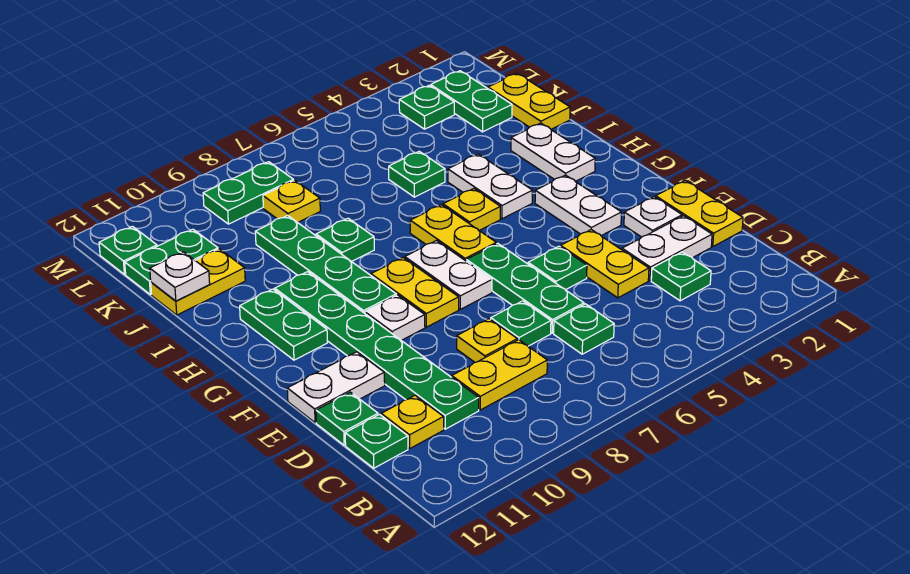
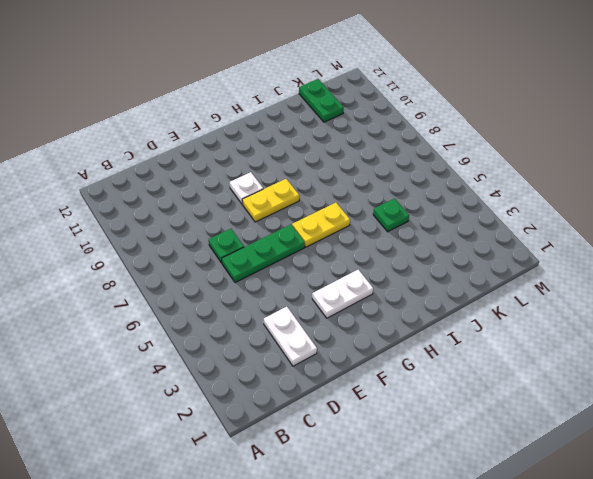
none -> green 1x1 plate [651,252,711,301]
none -> green 1x1 plate [554,304,614,354]
none -> yellow 1x2 plate [452,340,547,410]
none -> green 1x6 plate [275,272,479,429]

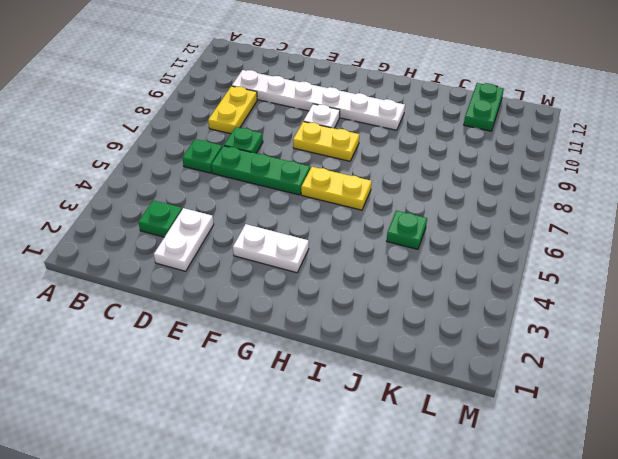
white 1x6 plate [232,70,405,130] -> green 1x6 plate [275,272,479,429]
none -> yellow 1x1 plate [381,396,444,448]
none -> green 1x1 plate [345,415,408,468]
none -> yellow 1x2 plate [656,181,743,247]
none -> yellow 1x2 plate [561,230,649,298]

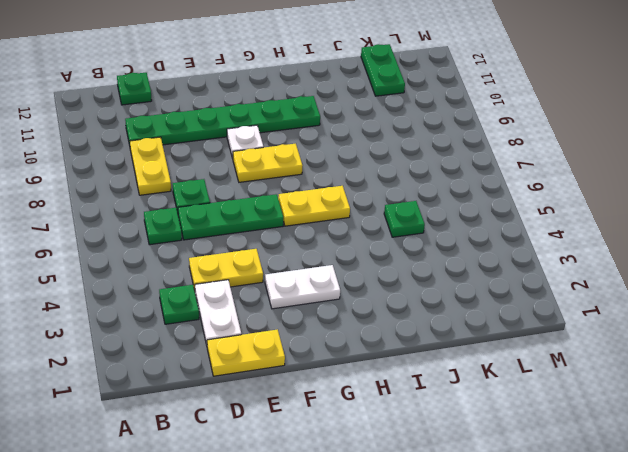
none -> yellow 1x1 plate [381,396,444,448]
none -> yellow 1x1 plate [457,319,517,362]
none -> green 1x1 plate [316,392,378,445]
none -> white 1x1 plate [624,197,682,237]

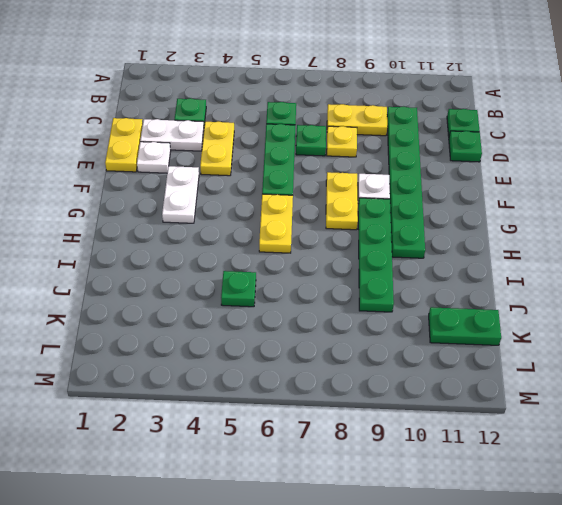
none -> yellow 1x1 plate [381,396,444,448]
none -> green 1x1 plate [528,246,587,290]
none -> white 1x2 plate [287,352,385,423]
none -> white 1x2 plate [405,241,492,309]

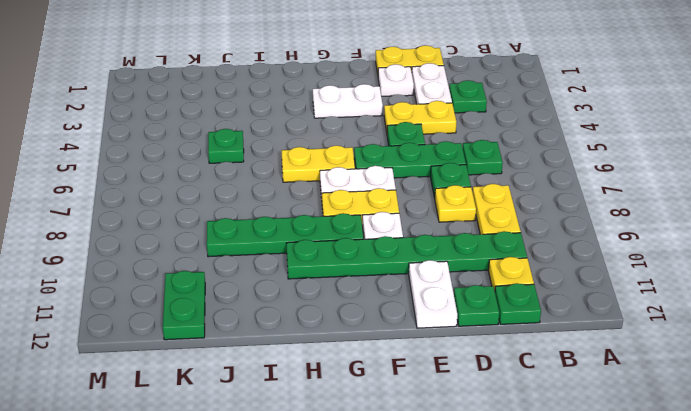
none -> green 1x2 plate [240,289,327,360]
none -> white 1x2 plate [511,123,595,181]
none -> white 1x2 plate [448,154,532,219]
none -> yellow 1x1 plate [443,189,500,231]

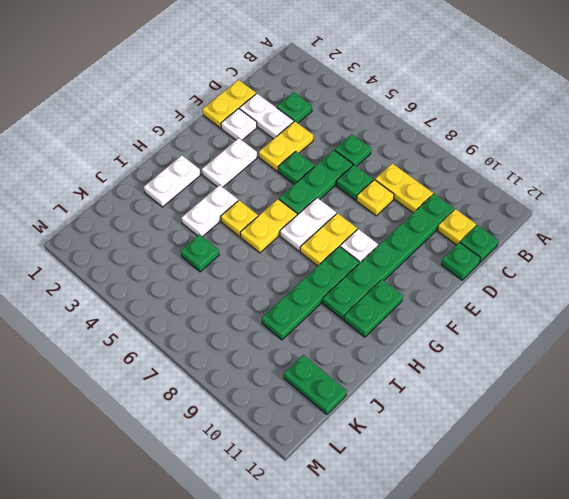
none -> white 1x2 plate [287,352,385,423]
none -> green 1x1 plate [316,218,374,262]
none -> yellow 1x2 plate [488,73,570,129]
none -> yellow 1x2 plate [151,249,245,315]

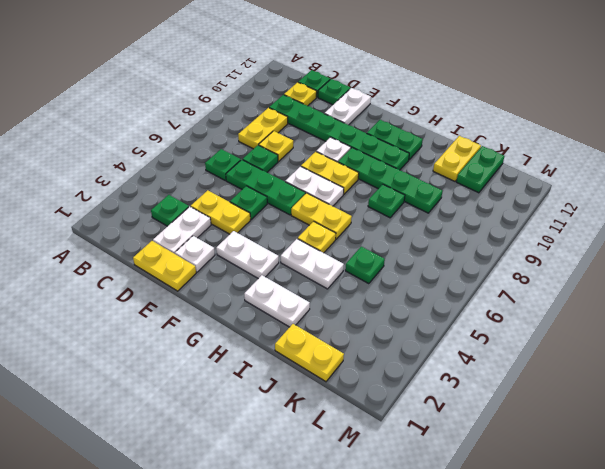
none -> green 1x2 plate [431,71,512,132]
none -> yellow 1x1 plate [263,180,320,222]
none -> green 1x1 plate [399,86,454,129]
none -> green 1x2 plate [203,162,294,224]

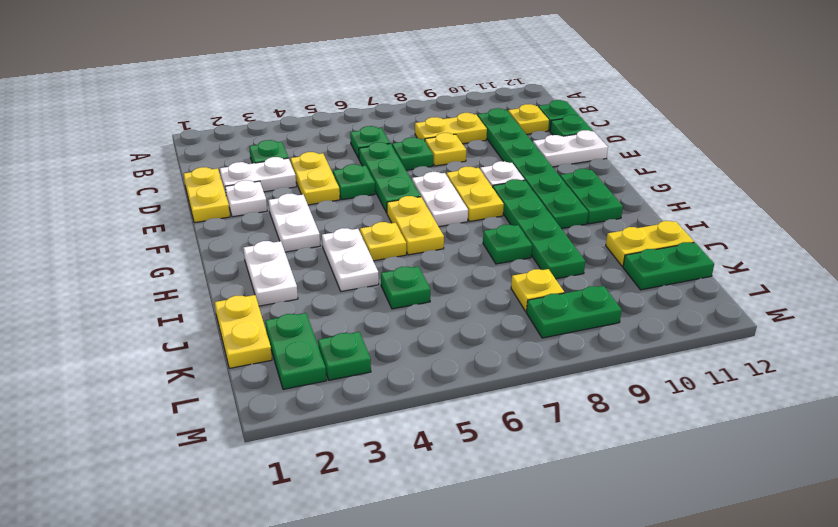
none -> green 1x1 plate [99,227,157,274]
none -> white 1x1 plate [150,252,210,301]

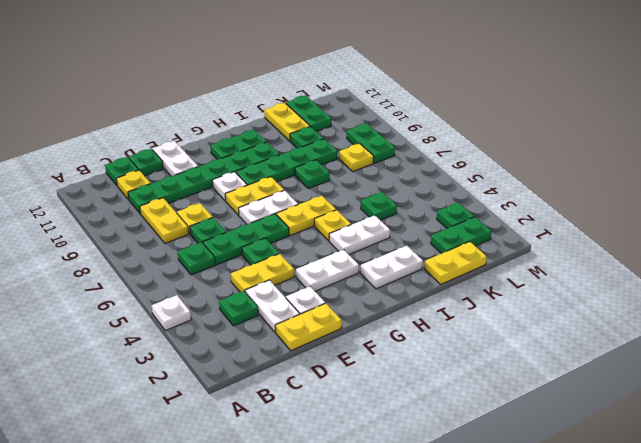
white 1x1 plate [152,295,191,330] -> white 1x1 plate moved to [150,252,210,301]
green 1x1 plate [290,127,324,148] -> green 1x1 plate moved to [99,227,157,274]

